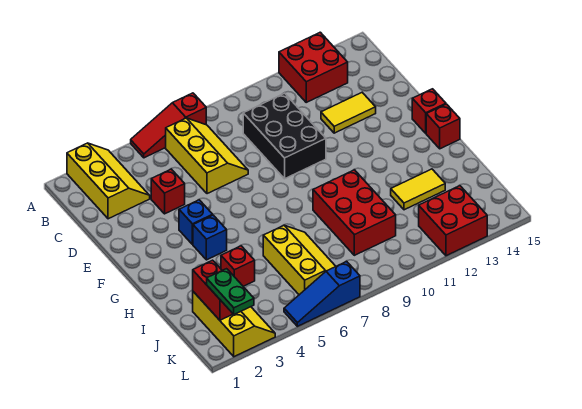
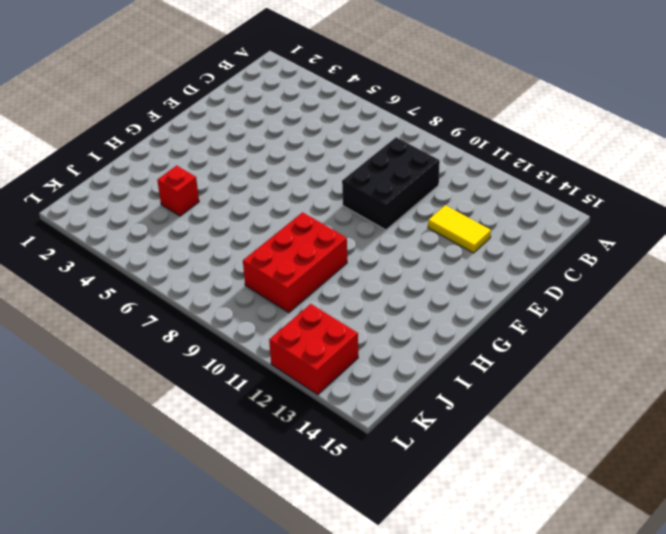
none -> yellow 2x3 slope [67,143,150,219]
none -> red 1x3 slope [131,93,206,158]
none -> red 2x2 brick [279,32,348,102]

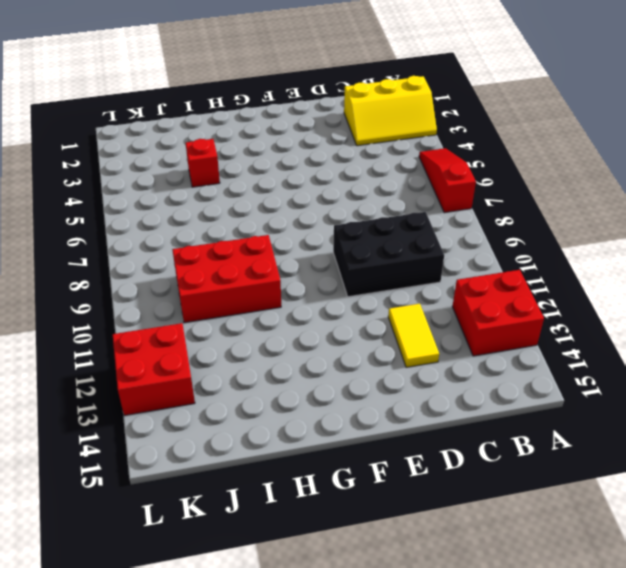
none -> yellow 2x3 slope [166,118,248,194]
none -> red 1x1 brick [151,169,185,214]
none -> blue 1x1 brick [179,200,213,245]

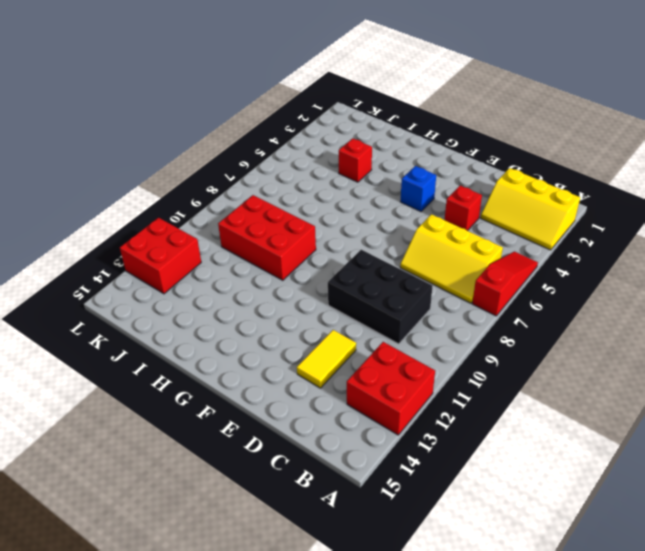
none -> red 1x1 brick [412,89,446,133]
none -> blue 1x1 brick [193,215,227,260]
none -> red 1x1 brick [426,104,460,149]

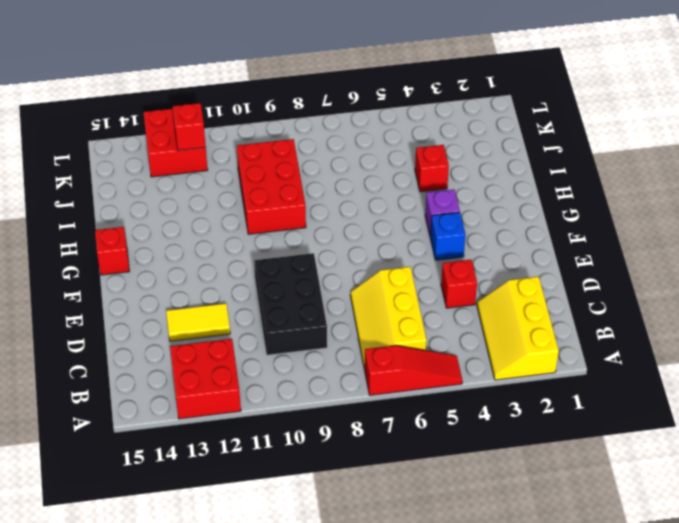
purple 1x1 brick [425,189,460,235] -> blue 1x1 brick [193,215,227,260]
red 1x1 brick [173,103,206,151] -> red 1x1 brick moved to [412,89,446,133]
none -> yellow 2x3 slope [263,225,336,295]
none -> yellow 1x2 tile [391,169,445,210]
none -> yellow 2x3 slope [193,292,275,357]

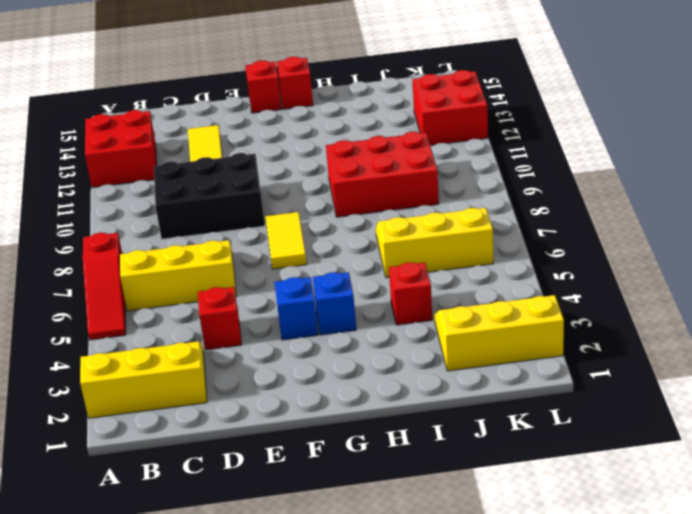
yellow 1x2 tile [265,212,307,269] -> yellow 1x2 tile moved to [391,169,445,210]
none -> blue 1x3 slope [284,261,360,326]
none -> red 1x2 brick [193,260,233,320]
none -> green 1x2 plate [207,269,254,314]

